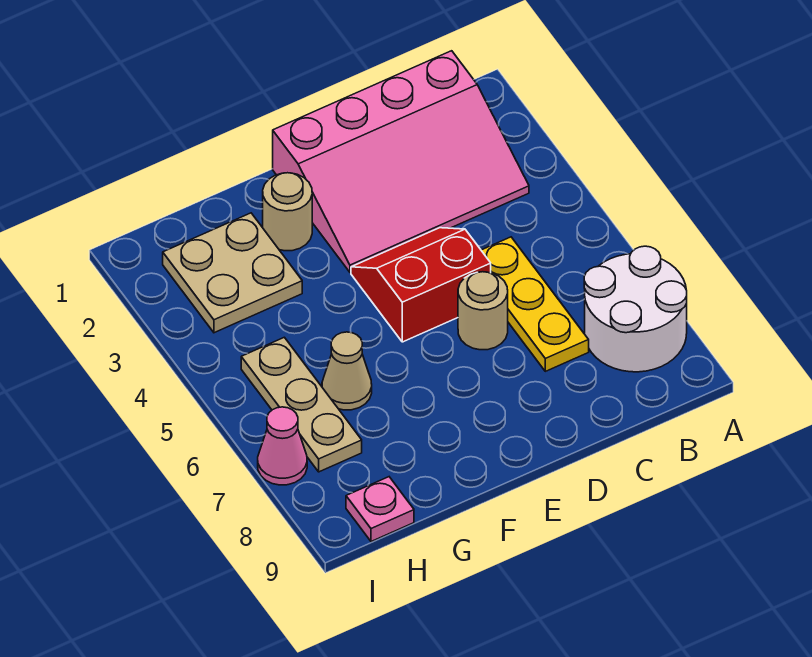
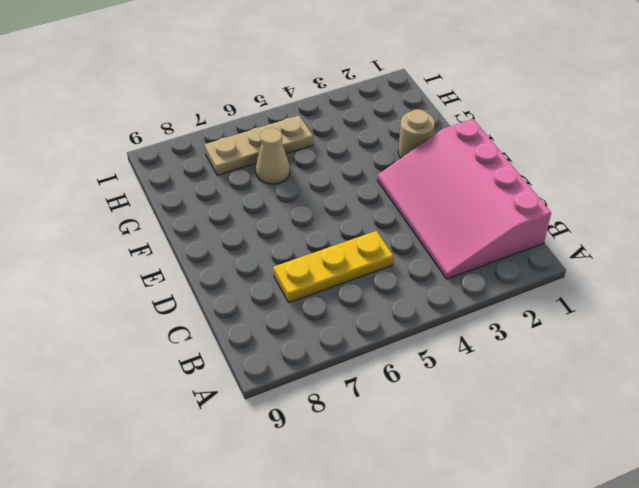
none -> white 2x2 round brick [584,246,687,372]
none -> red 2x2 slope [351,228,491,342]

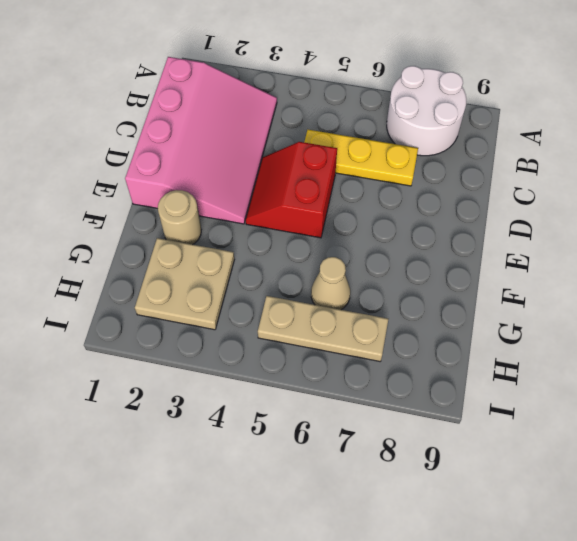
none -> tan 1x1 round brick [458,272,508,350]
none -> pink 1x1 plate [346,477,414,542]

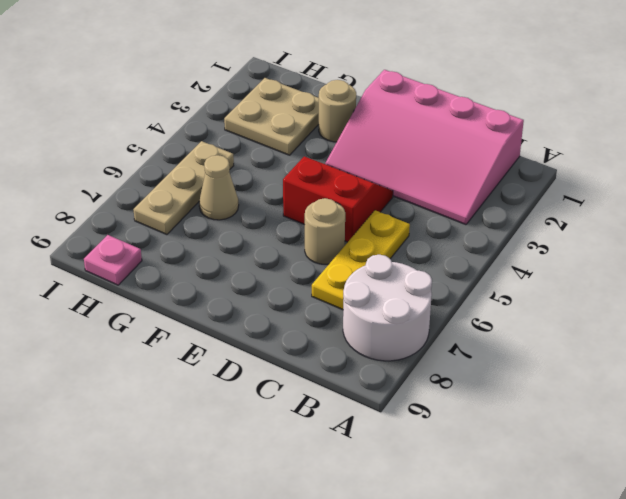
none -> pink 1x1 cone [258,407,307,485]

